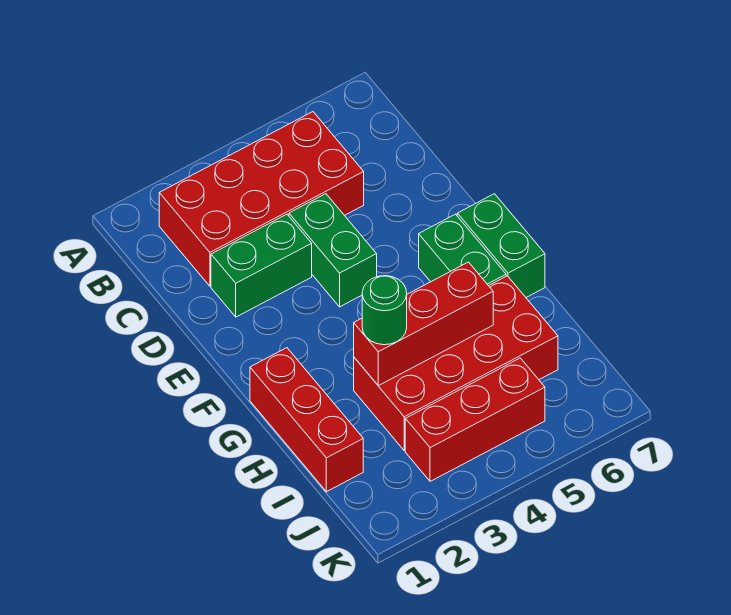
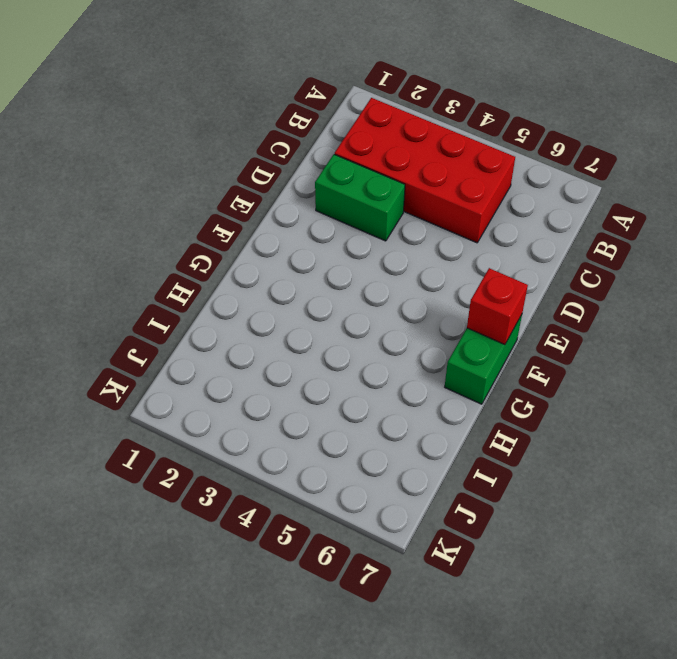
red 1x1 brick [467,268,528,345] -> none
none -> green 1x2 brick [289,194,377,307]
none -> green 1x2 brick [419,214,506,286]

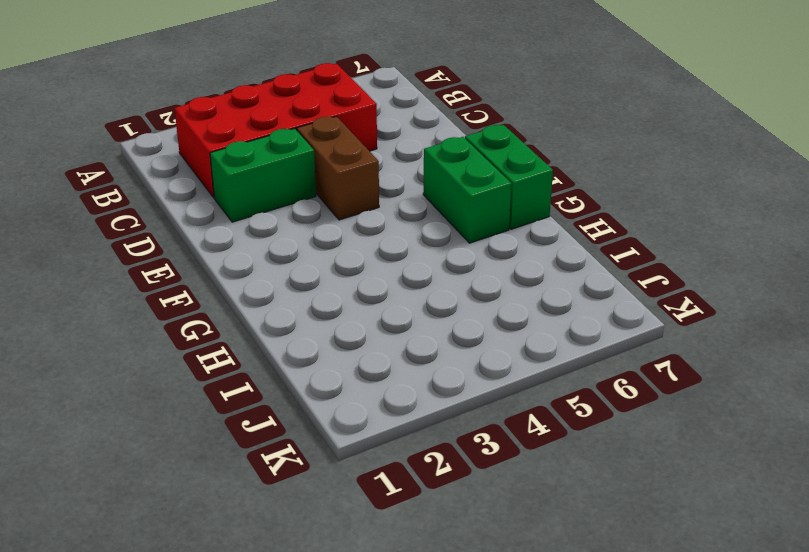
brown 1x2 brick [297,117,379,220] -> green 1x2 brick [289,194,377,307]
none -> red 1x3 brick [250,348,363,492]
none -> red 2x4 brick [354,276,558,451]

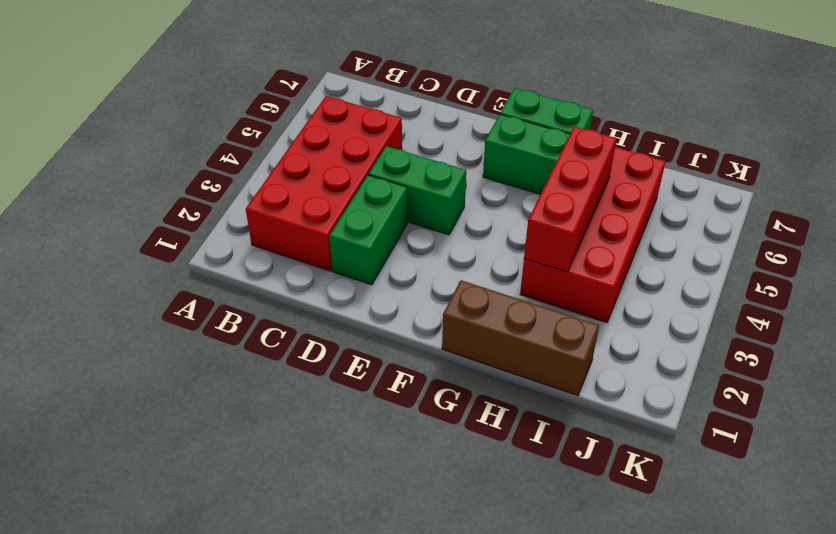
brown 1x3 brick [442,280,599,395] -> red 1x3 brick [250,348,363,492]
none -> red 1x3 brick [405,358,545,481]
none -> green 1x1 round brick [362,276,407,345]

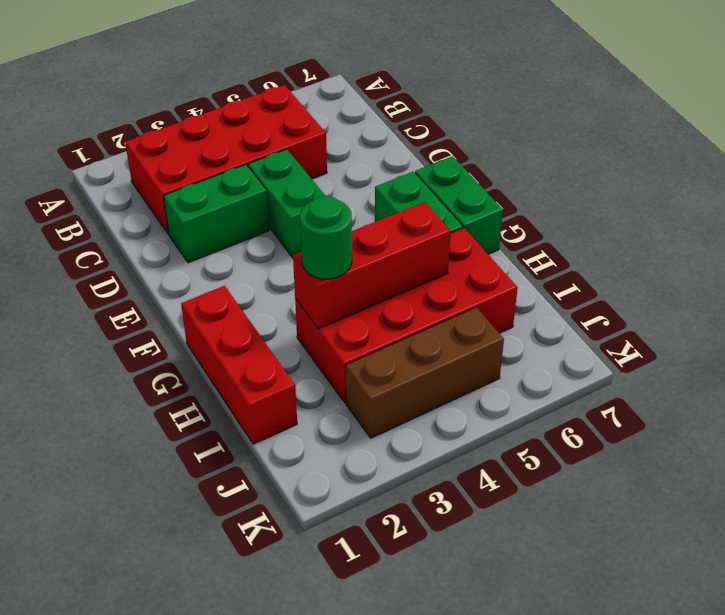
brown 1x3 brick [345,308,504,438] -> red 1x3 brick [405,358,545,481]

